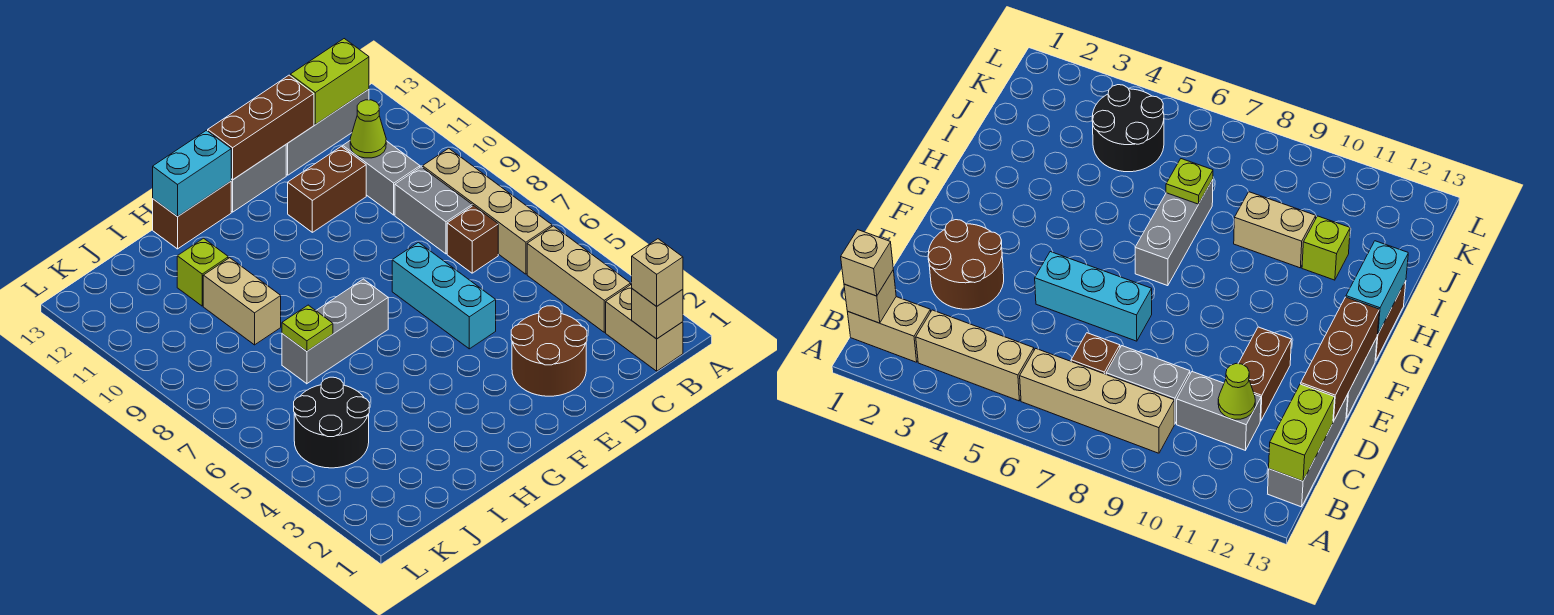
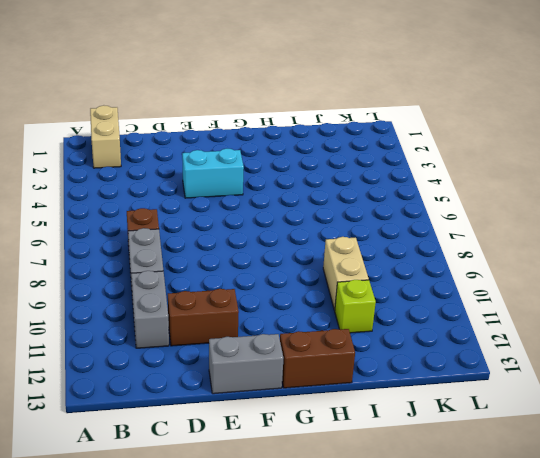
cyan 1x2 brick [182,149,244,198] -> cyan 1x2 brick moved to [153,130,231,217]
none -> tan 1x3 brick [527,226,631,332]
none -> tan 1x4 brick [423,148,552,274]
none -> grey 1x3 brick [286,89,369,175]

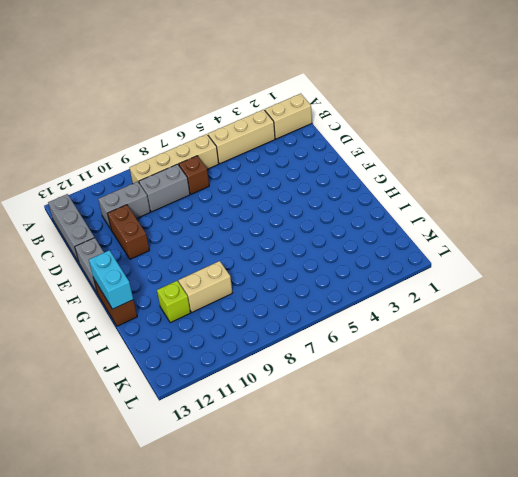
none -> brown 2x2 round brick [511,306,587,396]
none -> cyan 1x3 brick [392,242,496,349]
none -> grey 1x3 brick [282,279,388,384]

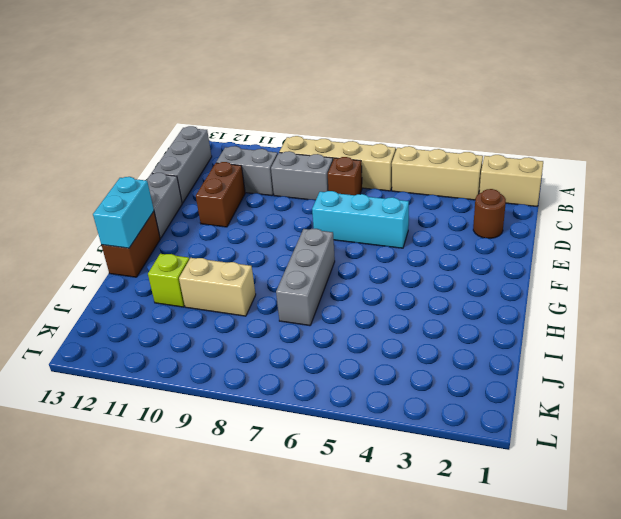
brown 1x1 round brick [473,189,506,238] -> brown 2x2 round brick [511,306,587,396]
none -> black 2x2 round brick [294,377,369,468]
none -> tan 1x1 brick [632,289,683,339]
none -> lime 1x2 brick [290,39,369,125]

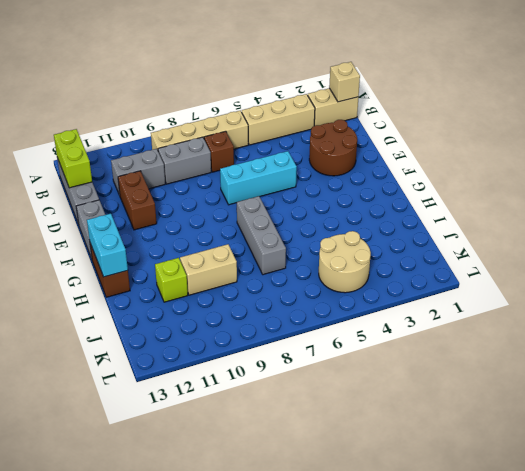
tan 2x2 round brick [319,231,371,293] -> black 2x2 round brick [294,377,369,468]
none -> lime 1x1 cone [350,100,386,158]
none -> brown 1x3 brick [208,75,314,180]
none -> lime 1x1 plate [282,305,333,351]

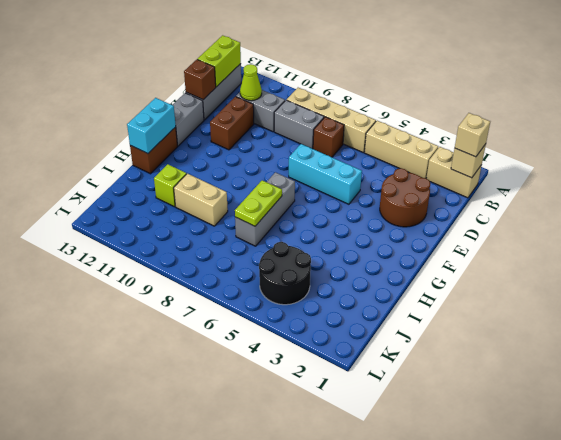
brown 1x1 brick [184,60,216,100] -> brown 1x3 brick [208,75,314,180]
lime 1x2 plate [235,180,282,226] -> lime 1x1 plate [282,305,333,351]

